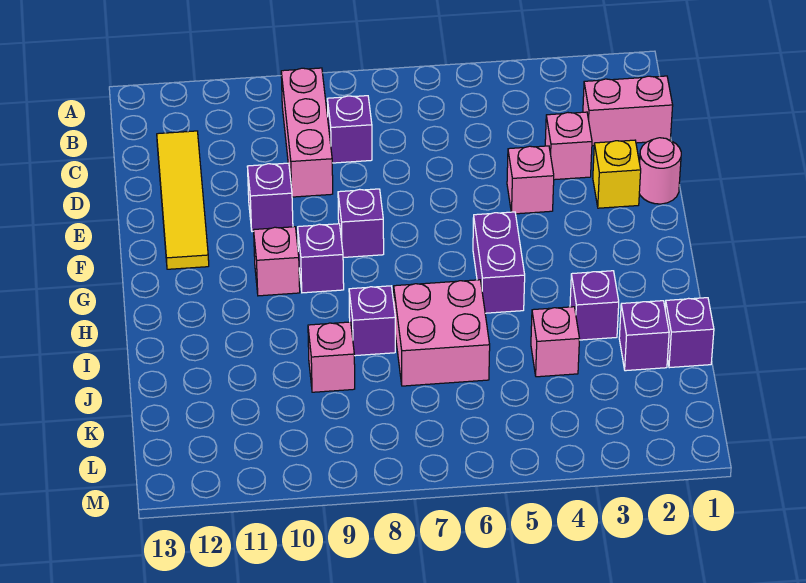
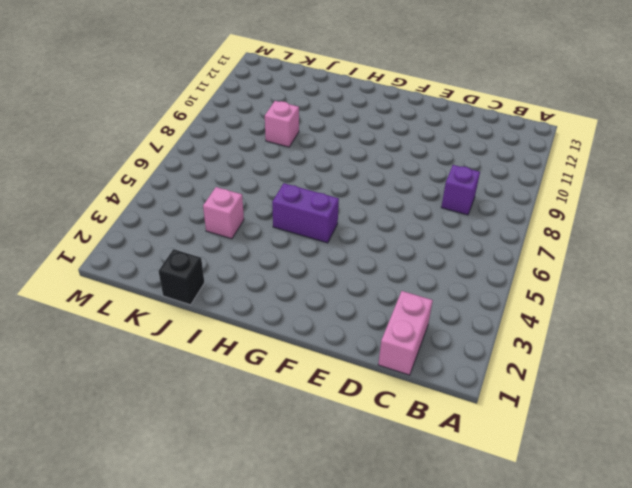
black 1x1 brick [159,249,204,305] -> purple 1x1 brick [665,298,714,368]
none -> pink 1x3 brick [281,68,333,197]
none -> yellow 1x4 tile [157,131,209,269]
none -> pink 1x1 brick [545,112,592,180]

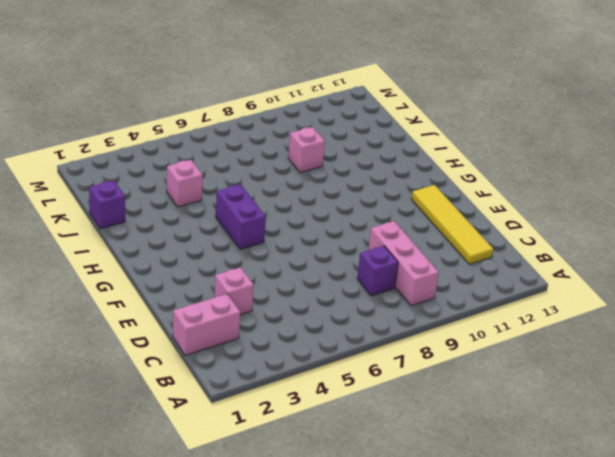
none -> pink 1x1 round brick [639,138,681,204]
none -> yellow 1x1 brick [593,140,641,208]
none -> pink 1x1 brick [507,146,554,214]

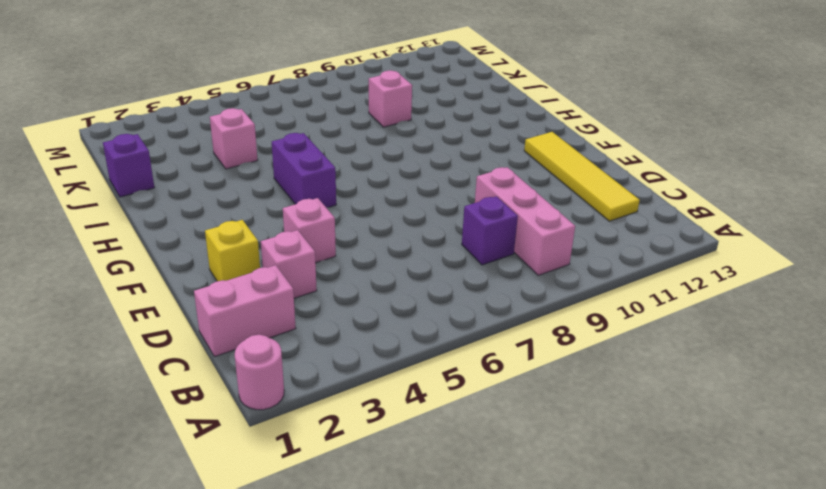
pink 1x1 round brick [235,335,284,410] -> pink 1x1 round brick moved to [639,138,681,204]
none -> purple 1x1 brick [247,163,293,232]
none -> purple 1x1 brick [338,189,384,257]
none -> purple 1x1 brick [298,224,344,293]

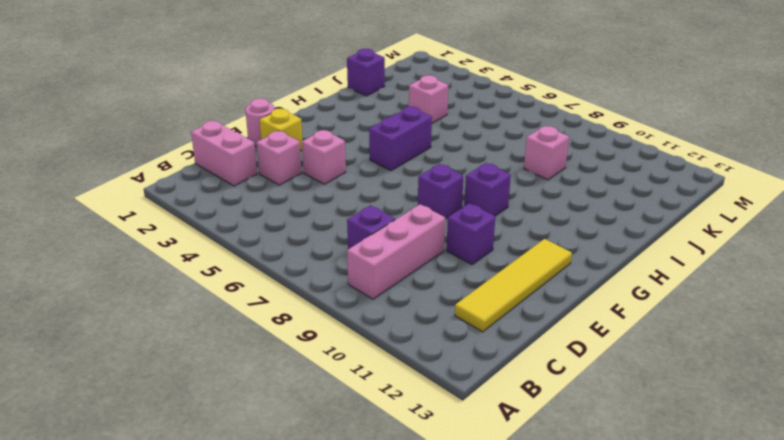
none -> pink 1x1 brick [254,227,300,296]
none -> purple 1x1 brick [570,271,619,340]
none -> pink 2x2 brick [394,280,490,386]

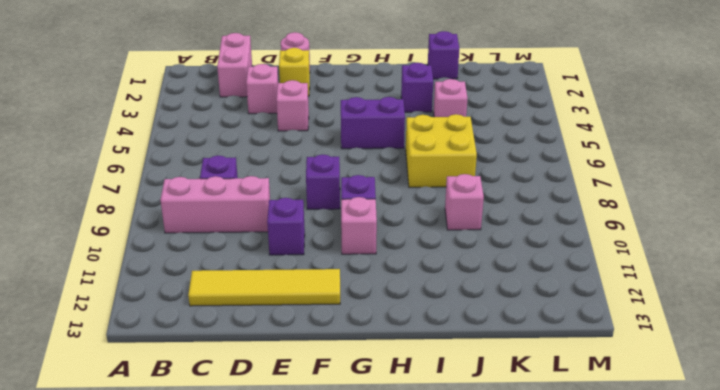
yellow 2x2 brick [406,114,477,187] -> pink 2x2 brick [394,280,490,386]
none -> purple 1x1 brick [349,286,395,356]
none -> purple 1x1 brick [619,301,669,371]

